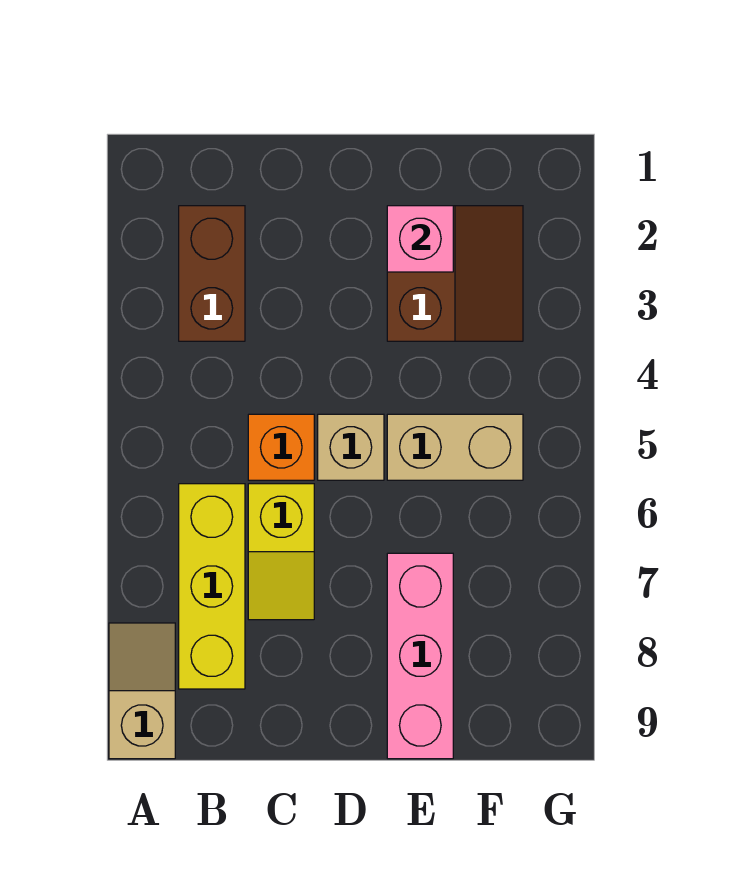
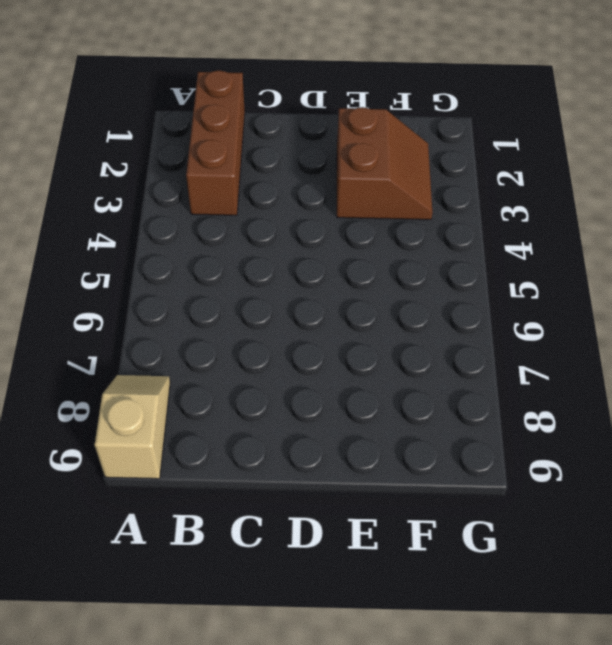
brown 1x3 brick [186,70,245,215] -> brown 1x2 brick [179,206,245,341]
none -> yellow 1x3 brick [179,484,245,689]
none -> orange 1x1 brick [248,414,314,480]

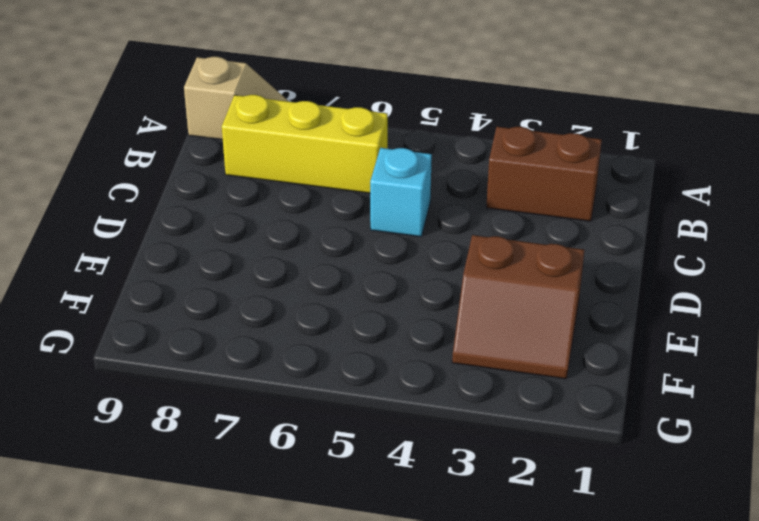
cyan 1x1 brick [370,148,432,237] -> orange 1x1 brick [248,414,314,480]
none -> yellow 1x2 slope [248,484,314,620]
none -> tan 1x1 brick [318,414,384,480]

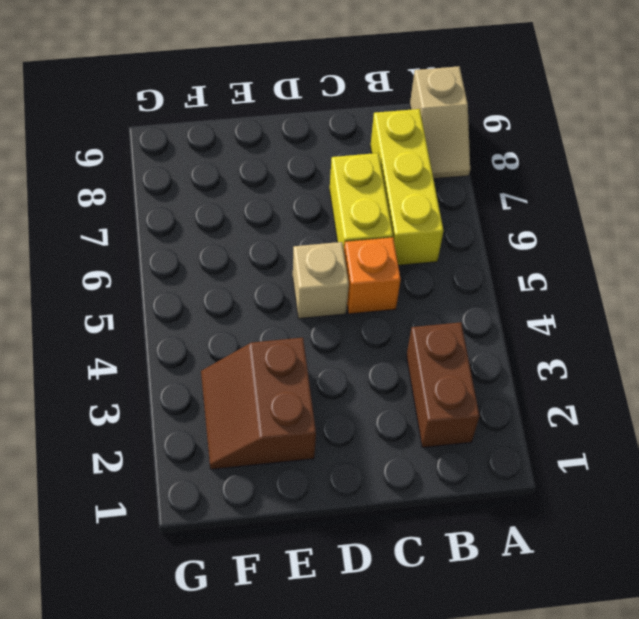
yellow 1x2 brick [330,153,393,249] -> yellow 1x2 slope [248,484,314,620]
none -> tan 1x2 brick [387,414,523,480]
none -> pink 1x3 brick [387,553,453,759]

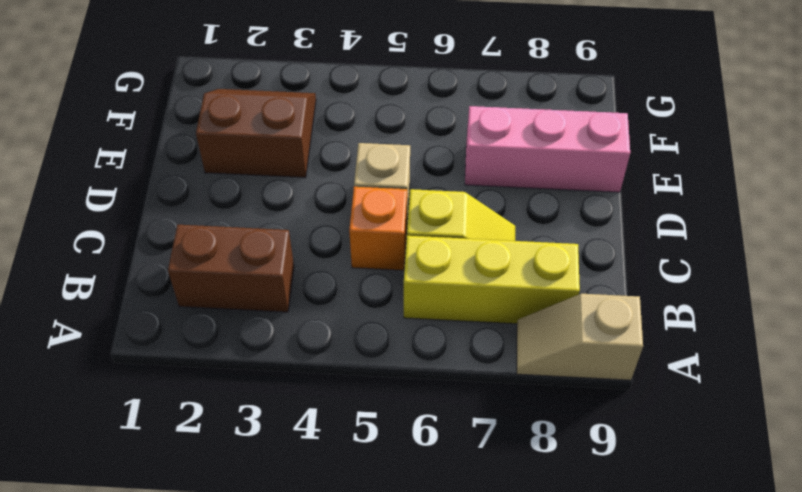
none -> tan 1x2 brick [387,414,523,480]
none -> pink 1x1 brick [387,206,453,272]

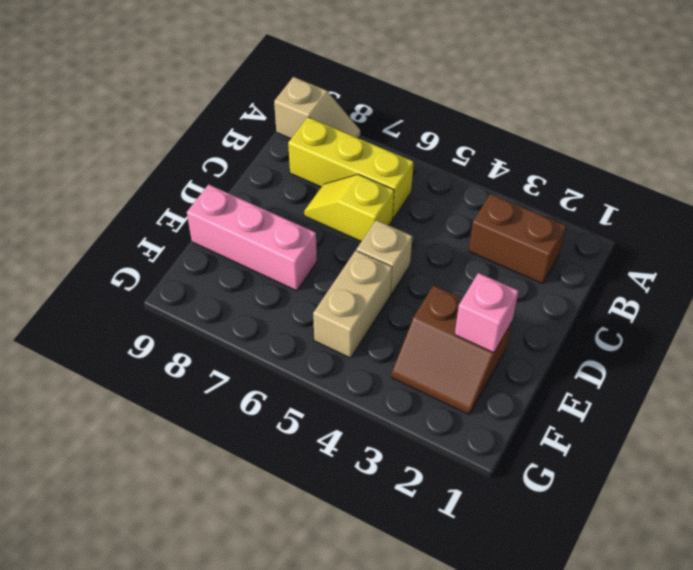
none -> orange 1x1 brick [248,414,314,480]

